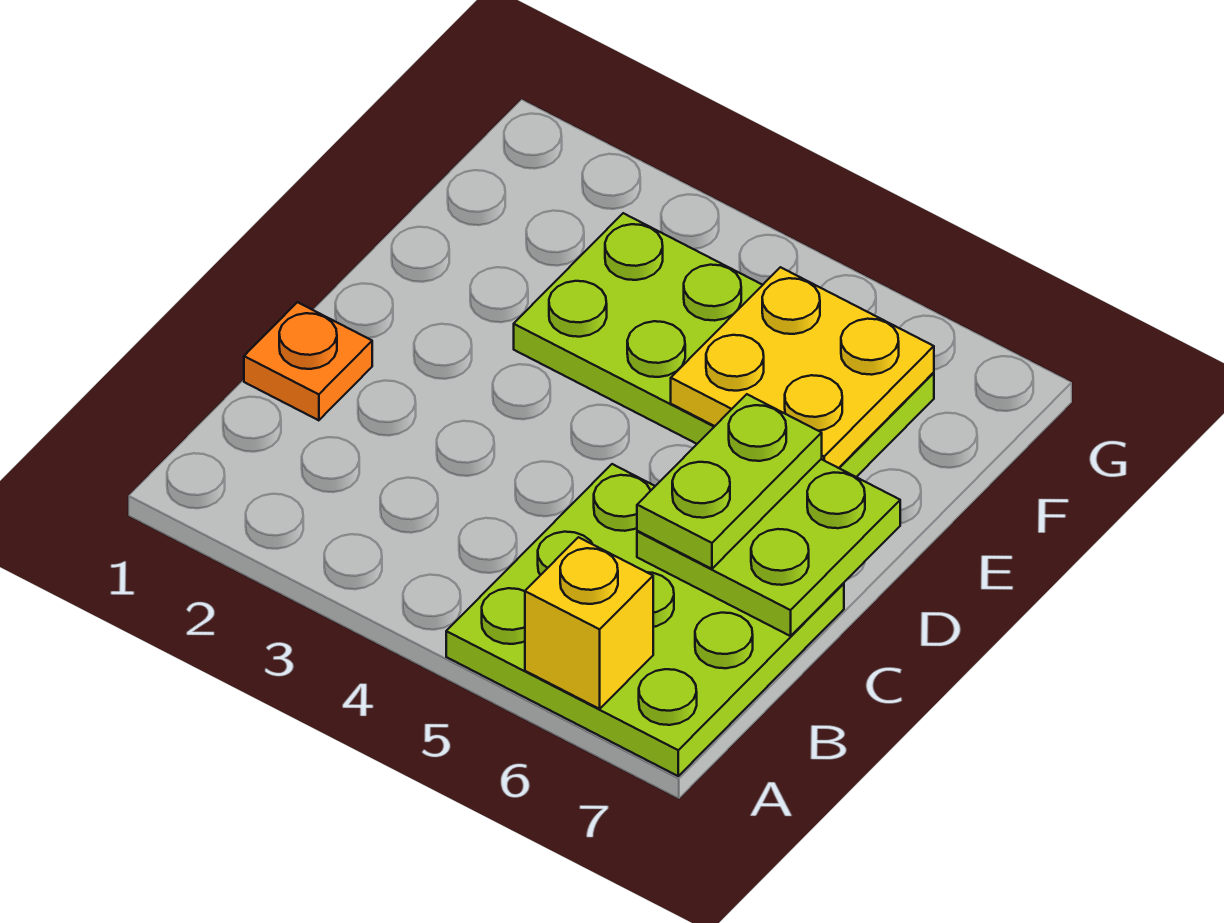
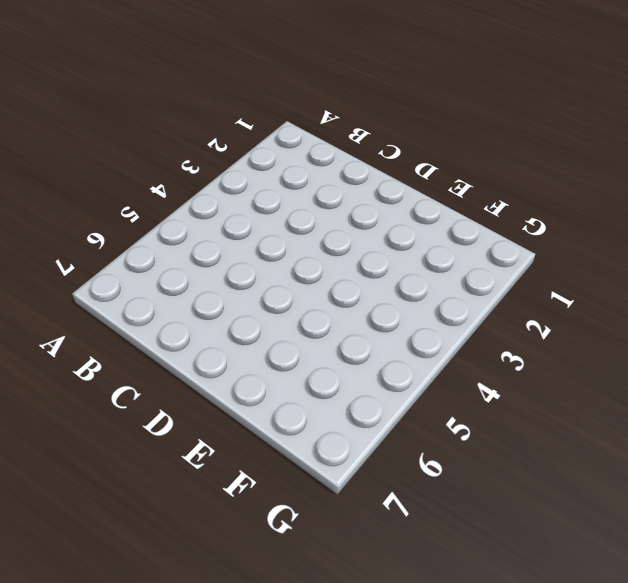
none -> lime 3x3 plate [446,464,844,776]
none -> orange 1x1 plate [244,302,372,420]

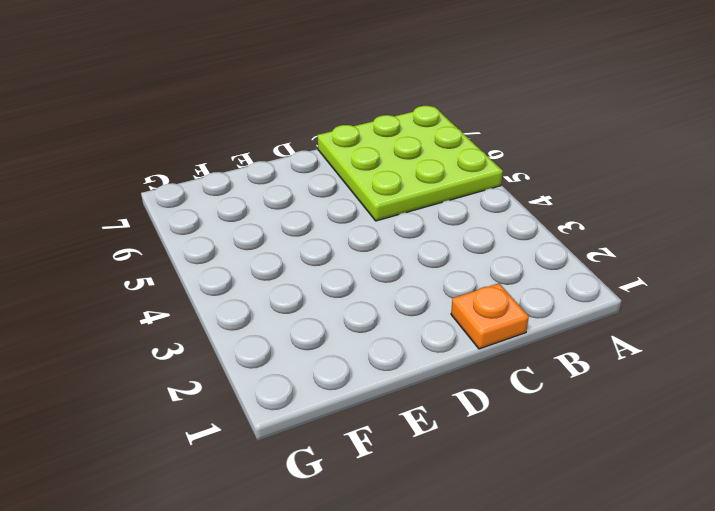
none -> lime 2x4 plate [514,213,934,477]
none -> yellow 1x1 brick [525,537,653,709]

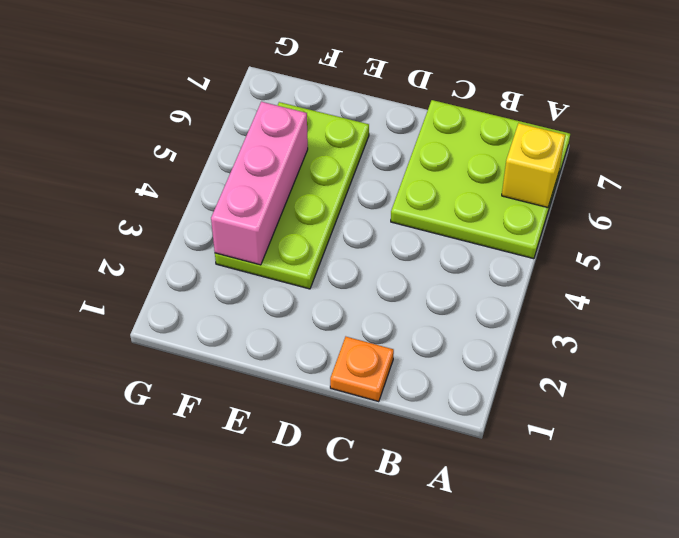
pink 1x3 brick [211,102,308,265] -> yellow 2x2 plate [671,267,934,468]
none -> lime 2x2 plate [637,459,900,636]
none -> lime 1x2 plate [637,394,822,569]

